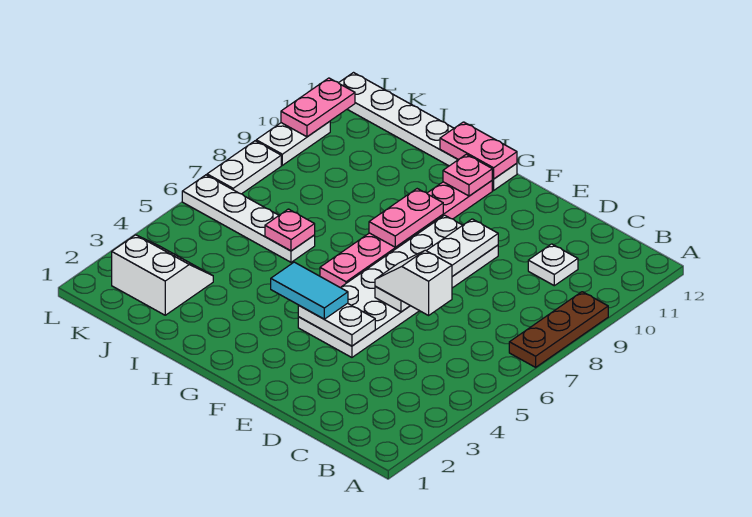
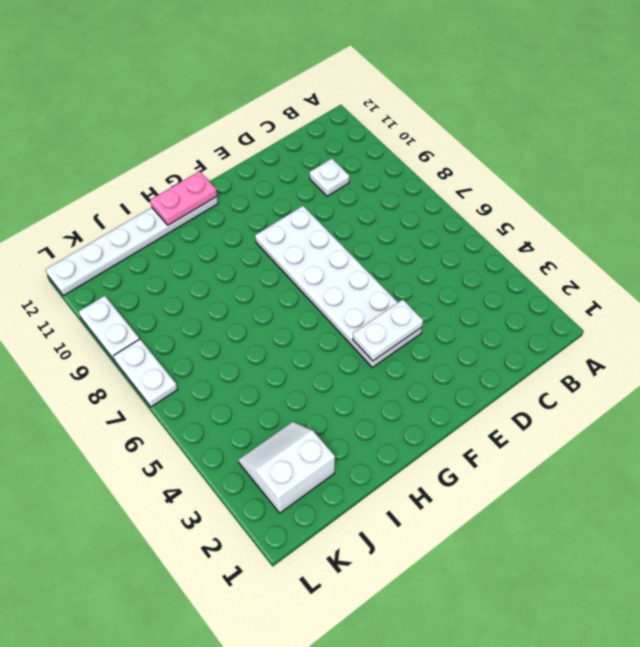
none -> brown 1x3 plate [509,292,608,367]
none -> pink 1x6 plate [320,181,492,288]
none -> white 1x4 plate [182,175,315,262]

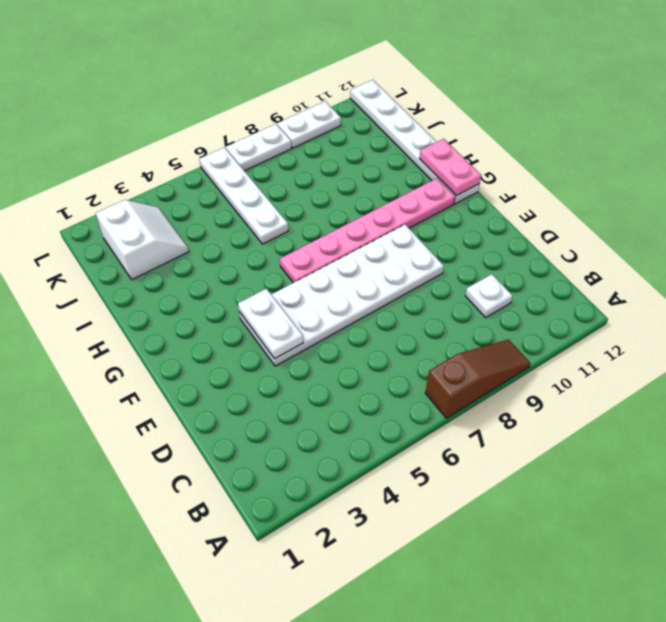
brown 1x3 slope [425,340,530,418] -> brown 1x3 plate [509,292,608,367]
none -> white 1x4 plate [375,219,498,312]
none -> pink 1x2 plate [369,189,443,247]
none -> pink 1x1 plate [443,154,492,196]

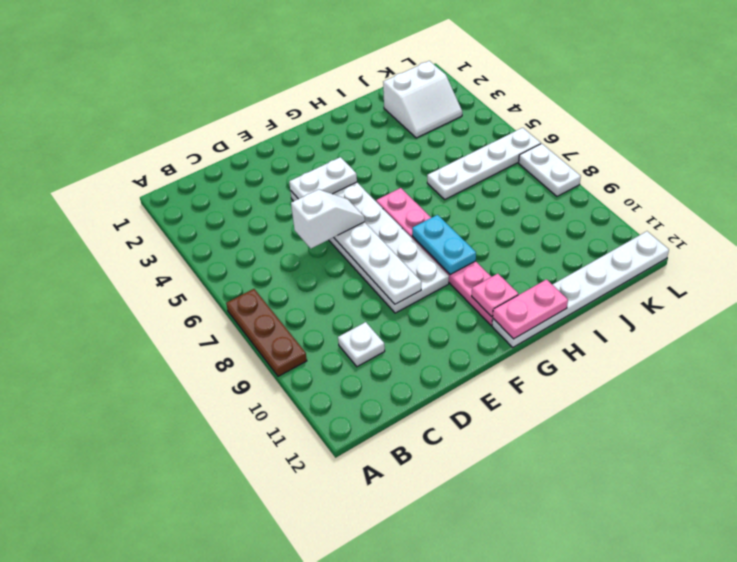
cyan 1x2 plate [412,215,476,274] -> pink 1x2 plate [369,189,443,247]
none -> white 1x2 plate [256,121,330,165]
none -> pink 1x1 plate [265,209,315,251]
none -> pink 1x2 plate [281,78,355,137]

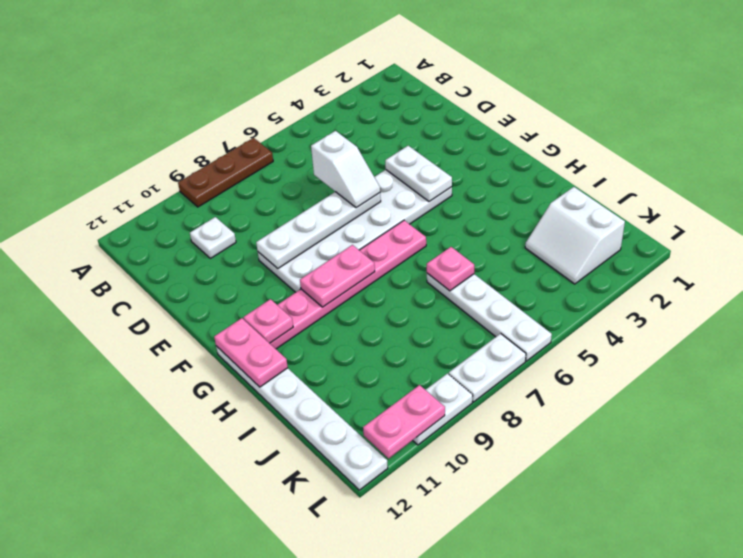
none -> cyan 1x2 tile [271,262,348,319]

